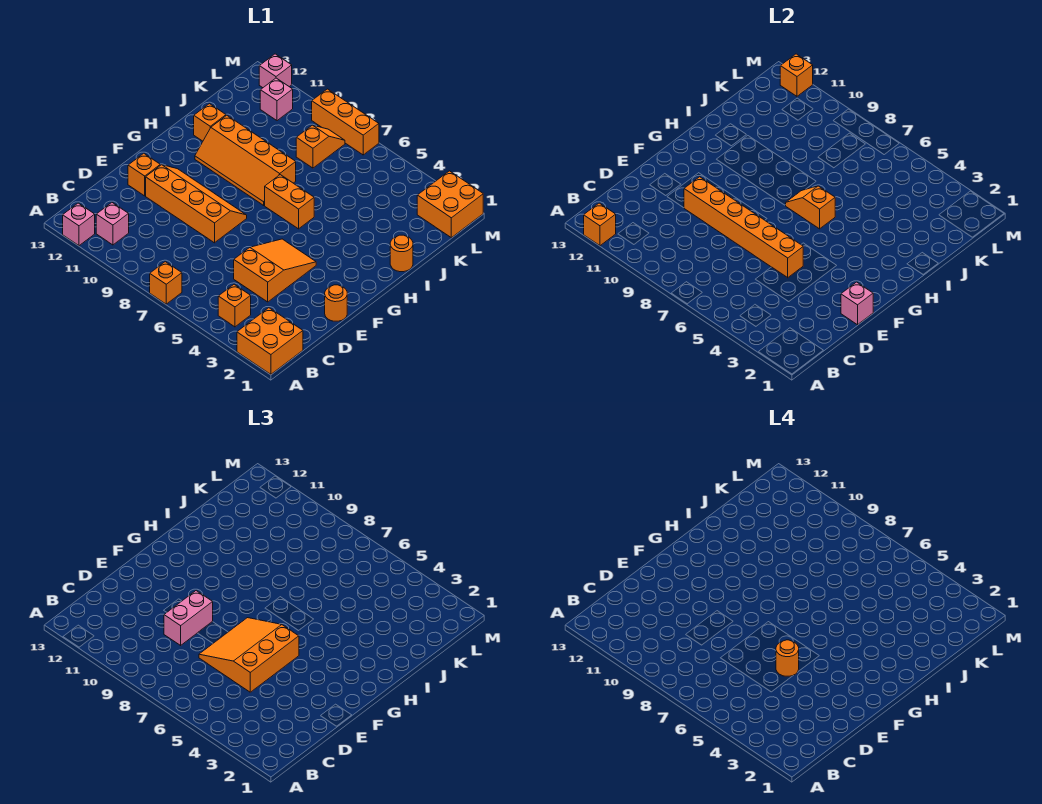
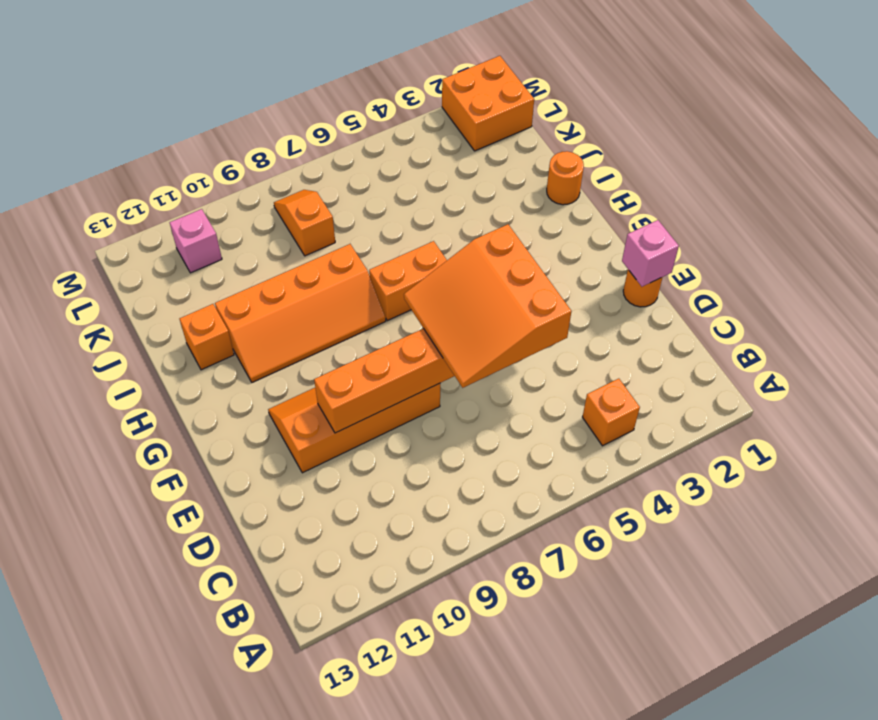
none -> orange 2x2 brick [237,308,303,374]
none -> orange 1x1 brick [150,262,182,304]
none -> pink 1x1 brick [63,203,95,246]

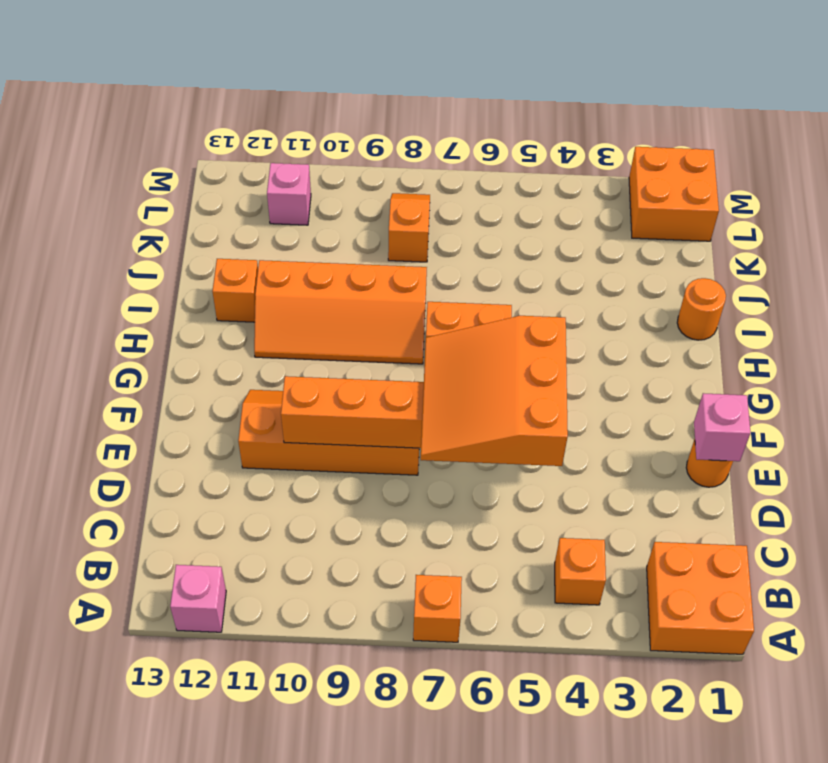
none -> pink 1x1 brick [96,203,129,245]
none -> orange 2x3 slope [234,239,316,302]
none -> orange 1x1 brick [128,153,160,196]

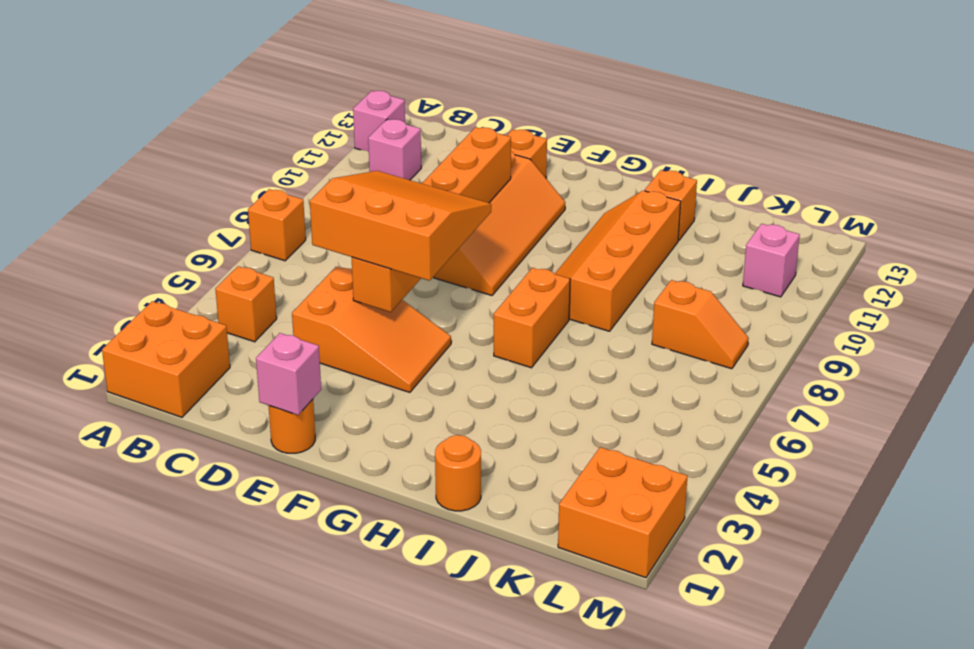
none -> orange 1x3 brick [312,89,379,155]
none -> pink 1x1 brick [259,54,292,88]
none -> orange 1x1 brick [584,203,616,246]

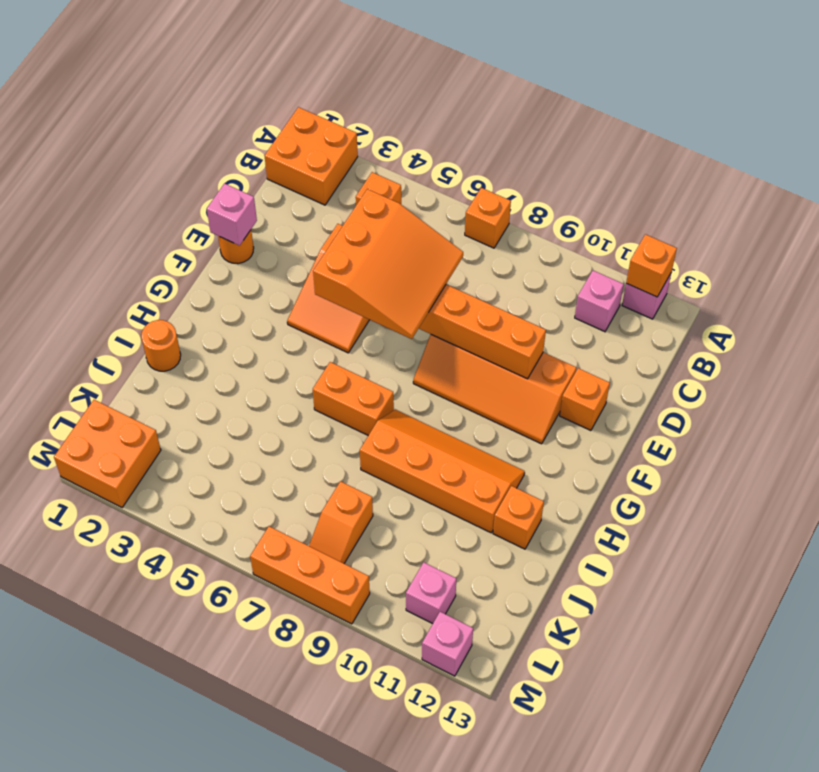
none -> orange 1x2 slope [786,186,835,229]
none -> orange 1x1 brick [780,54,813,96]
none -> pink 1x2 brick [164,591,213,645]

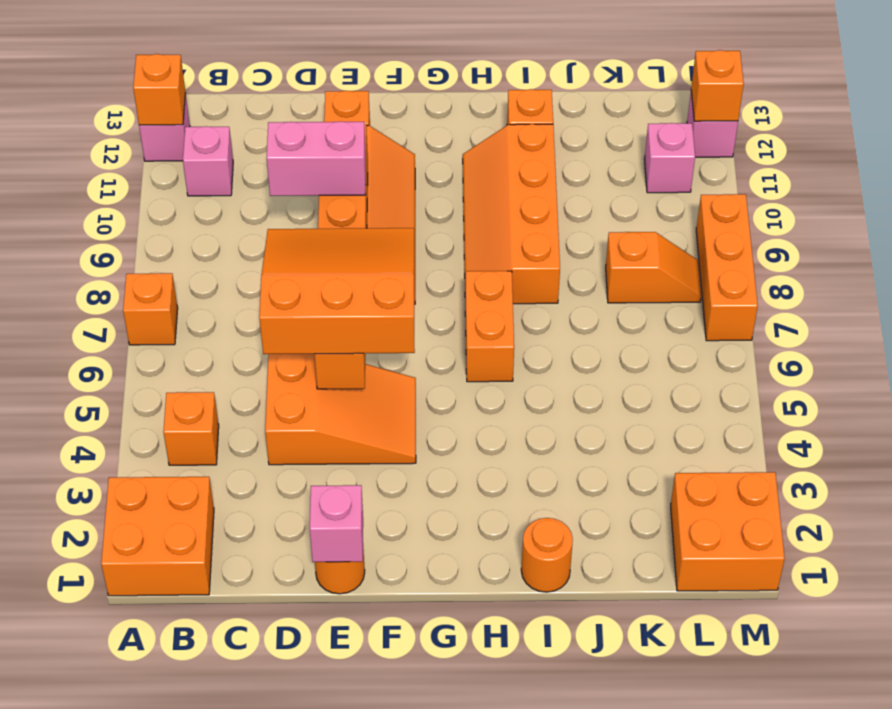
none -> orange 1x2 slope [786,186,835,229]
none -> orange 1x1 round brick [776,640,799,676]

